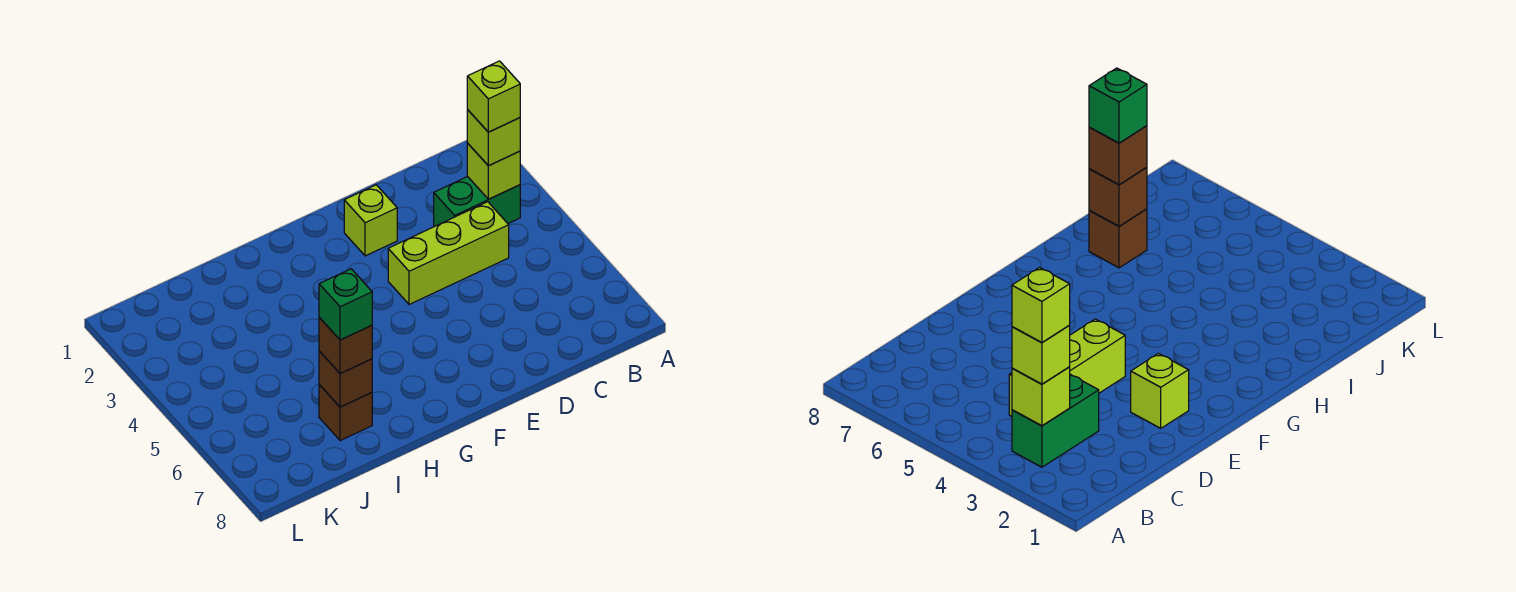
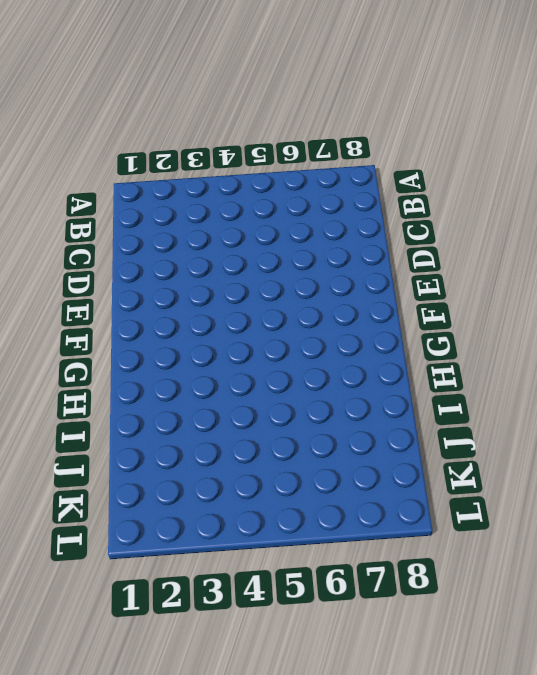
none -> green 1x2 brick [434,177,520,226]
none -> lime 1x3 brick [388,202,509,304]

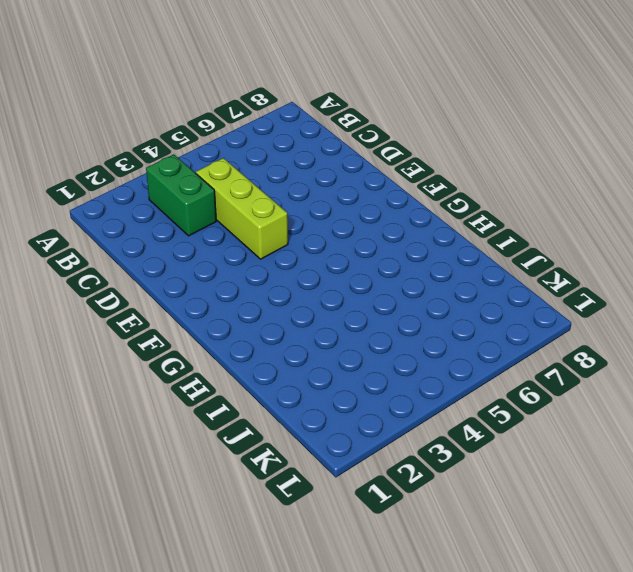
none -> lime 1x1 brick [344,185,397,256]
none -> brown 1x1 brick [319,385,372,441]

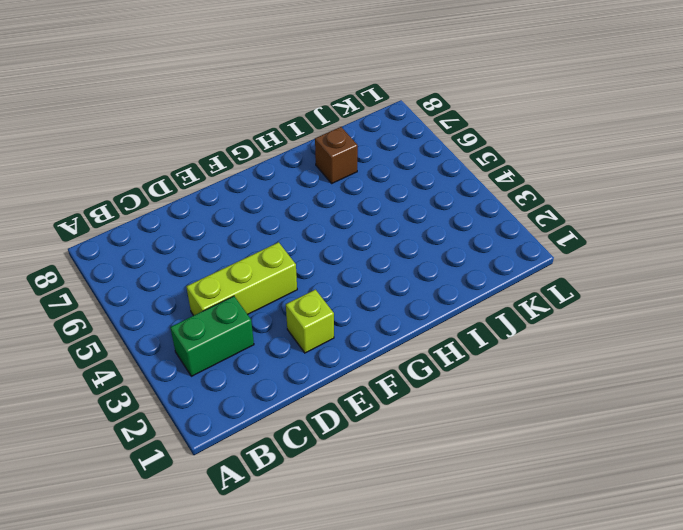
none -> lime 1x1 brick [467,143,520,199]
none -> brown 1x1 brick [319,351,372,407]

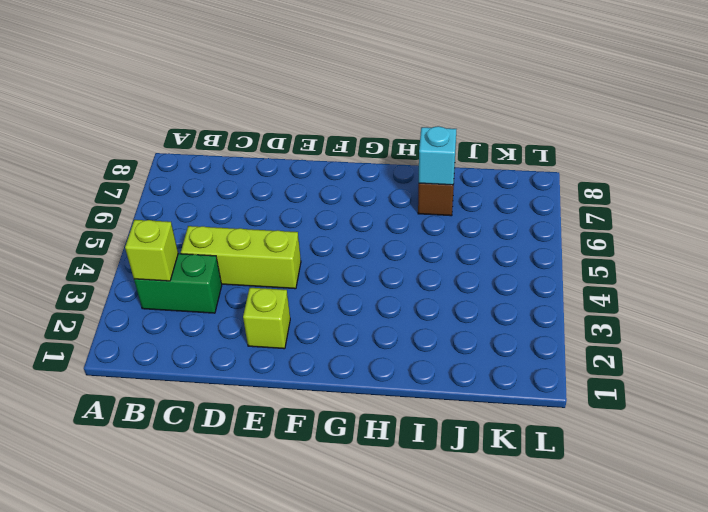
cyan 1x1 brick [419,126,456,185] -> brown 1x1 brick [319,351,372,407]
none -> lime 1x1 brick [467,110,520,166]
none -> brown 1x1 brick [319,318,372,374]

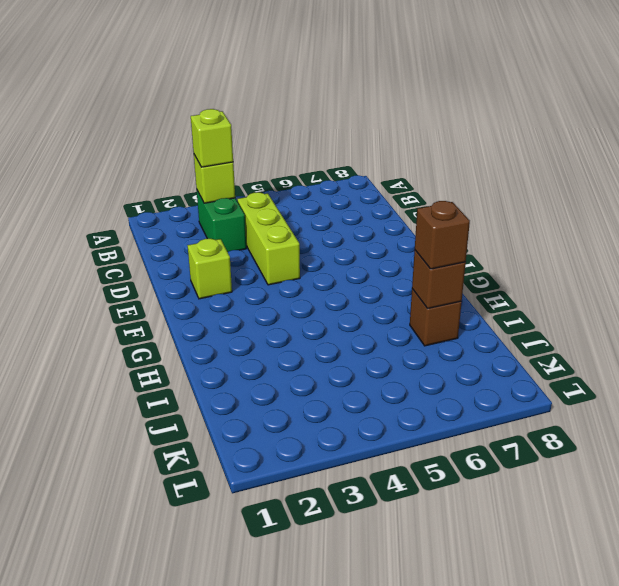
none -> lime 1x1 brick [467,61,520,132]
none -> green 1x1 brick [319,269,372,340]

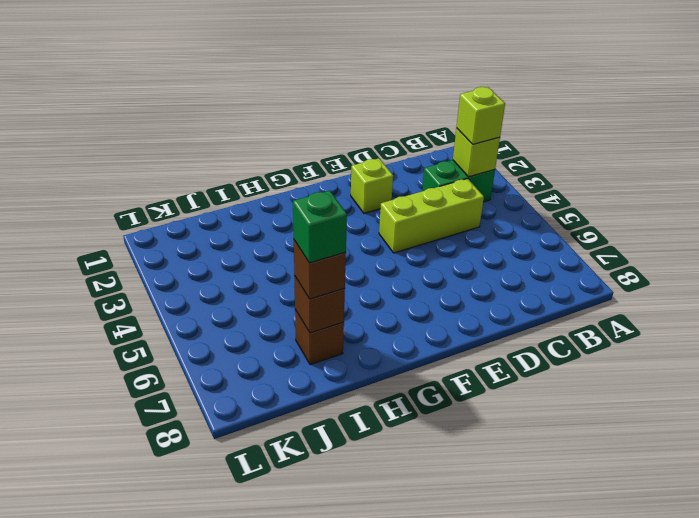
none -> lime 1x1 brick [467,61,520,132]

